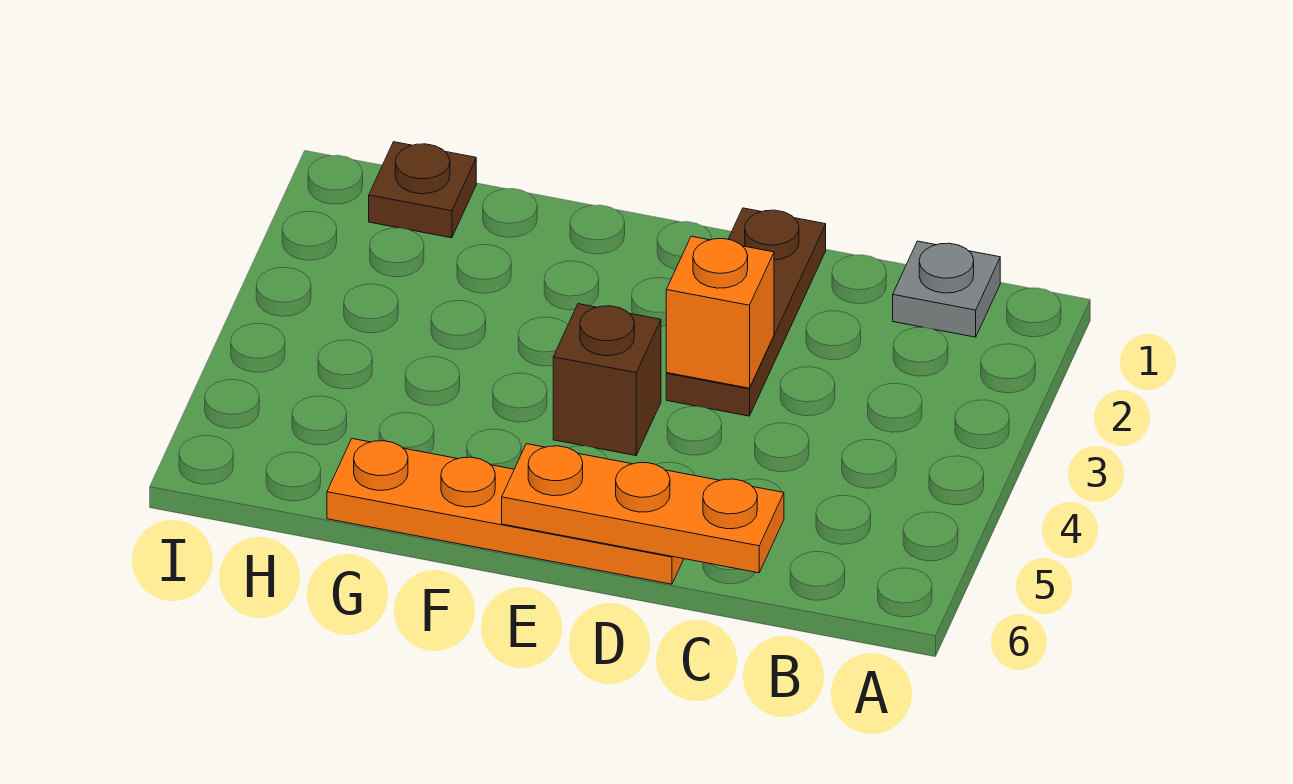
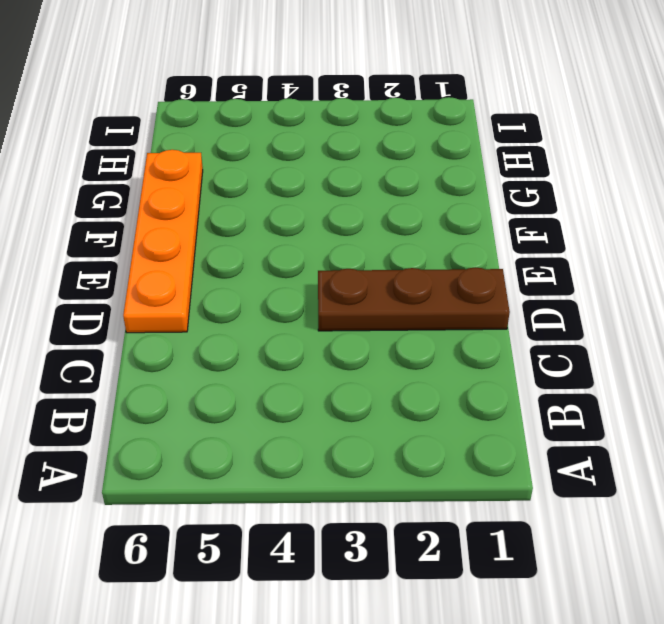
none -> grey 1x1 plate [893,241,1000,337]
none -> brown 1x1 brick [553,304,661,456]

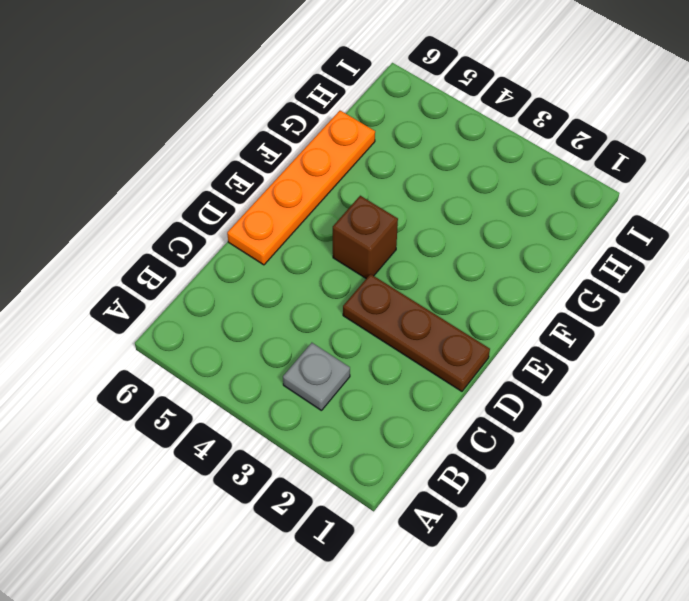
grey 1x1 plate [283,343,350,411] -> grey 1x1 plate moved to [893,241,1000,337]
none -> brown 1x1 plate [369,142,476,238]
none -> orange 1x3 plate [502,444,784,573]

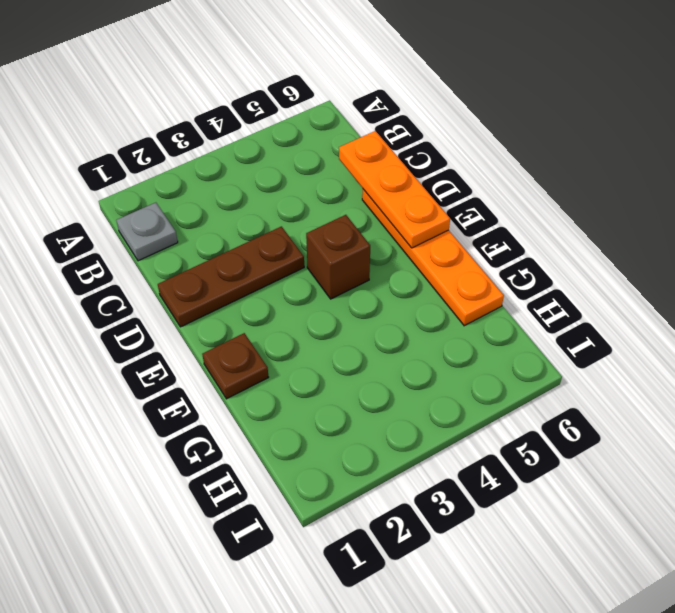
brown 1x1 plate [202,333,269,399] -> brown 1x1 plate moved to [369,142,476,238]
none -> orange 1x1 brick [666,236,774,388]

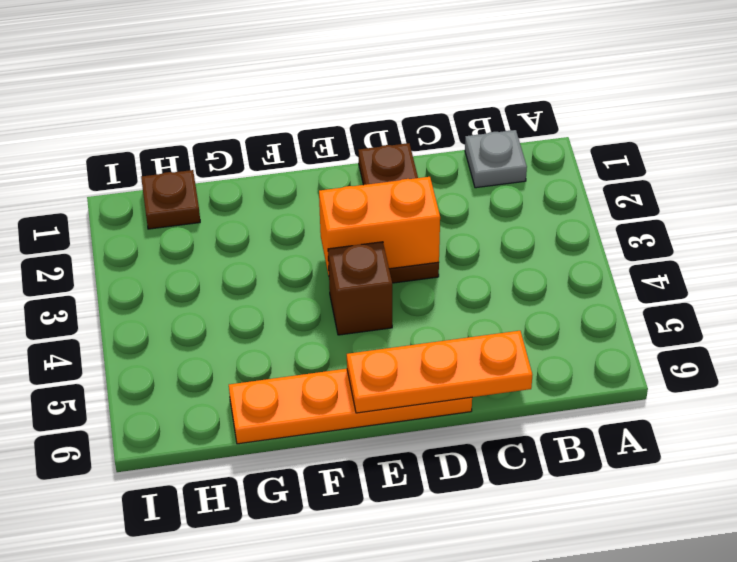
orange 1x2 brick [319,177,440,275] -> orange 1x1 brick [666,236,774,388]

